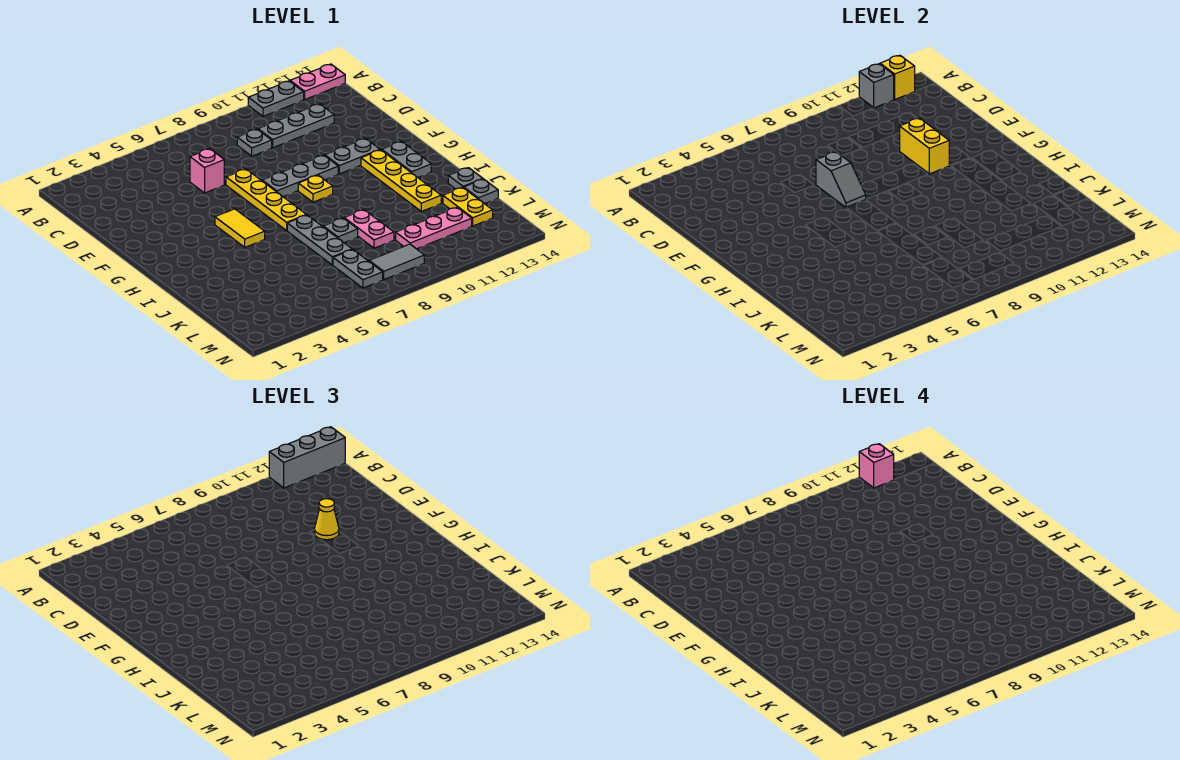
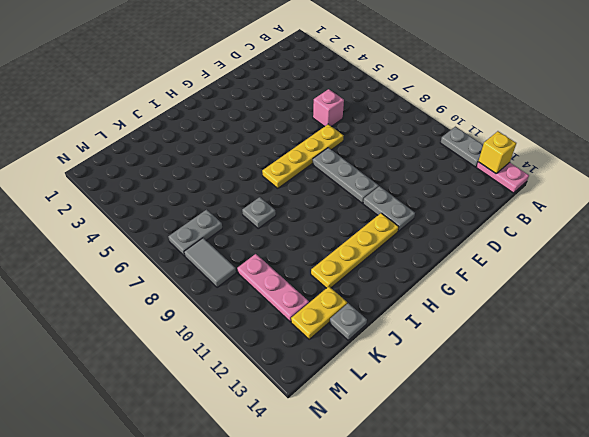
none -> grey 1x1 plate [237,129,272,156]
none -> grey 1x3 plate [258,104,334,148]
none -> yellow 1x2 tile [215,209,265,247]

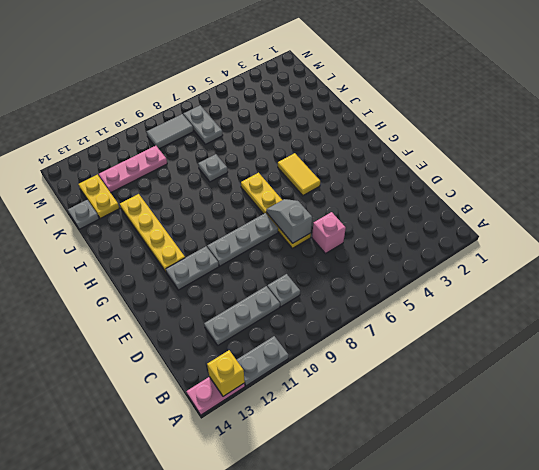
none -> yellow 1x1 plate [298,175,333,202]
none -> grey 1x2 plate [382,141,431,177]
none -> grey 1x3 plate [287,215,352,265]

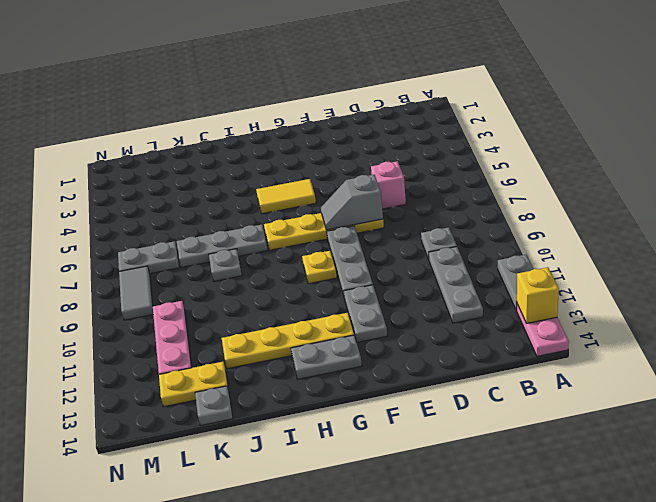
none -> pink 1x2 plate [344,210,394,248]
none -> grey 1x1 plate [448,168,483,189]
none -> grey 1x1 brick [859,64,894,108]

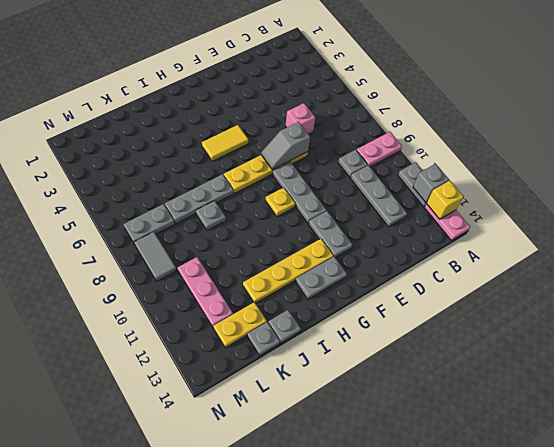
pink 1x2 plate [357,132,402,167] -> pink 1x2 plate moved to [344,210,394,248]
none -> yellow 1x2 brick [900,118,949,174]
none -> grey 1x3 brick [269,427,345,488]
none -> yellow 1x1 cone [314,499,339,540]

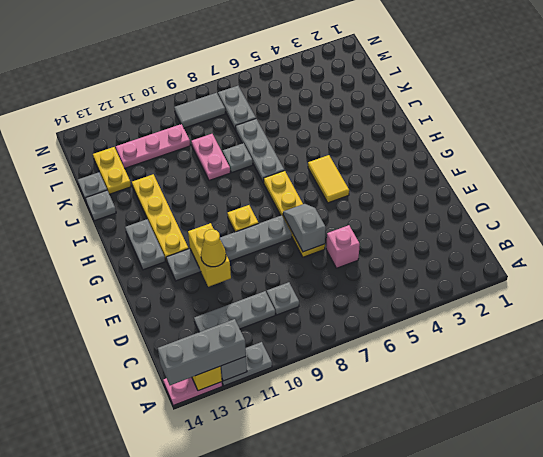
none -> pink 1x1 brick [859,444,894,488]

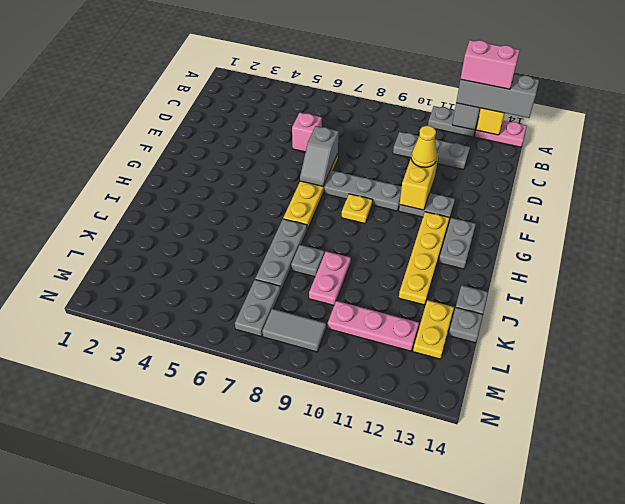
pink 1x2 brick [461,40,520,89] -> pink 1x1 brick [859,444,894,488]
none -> grey 1x1 plate [237,129,272,156]
none -> yellow 1x2 tile [215,209,265,247]

